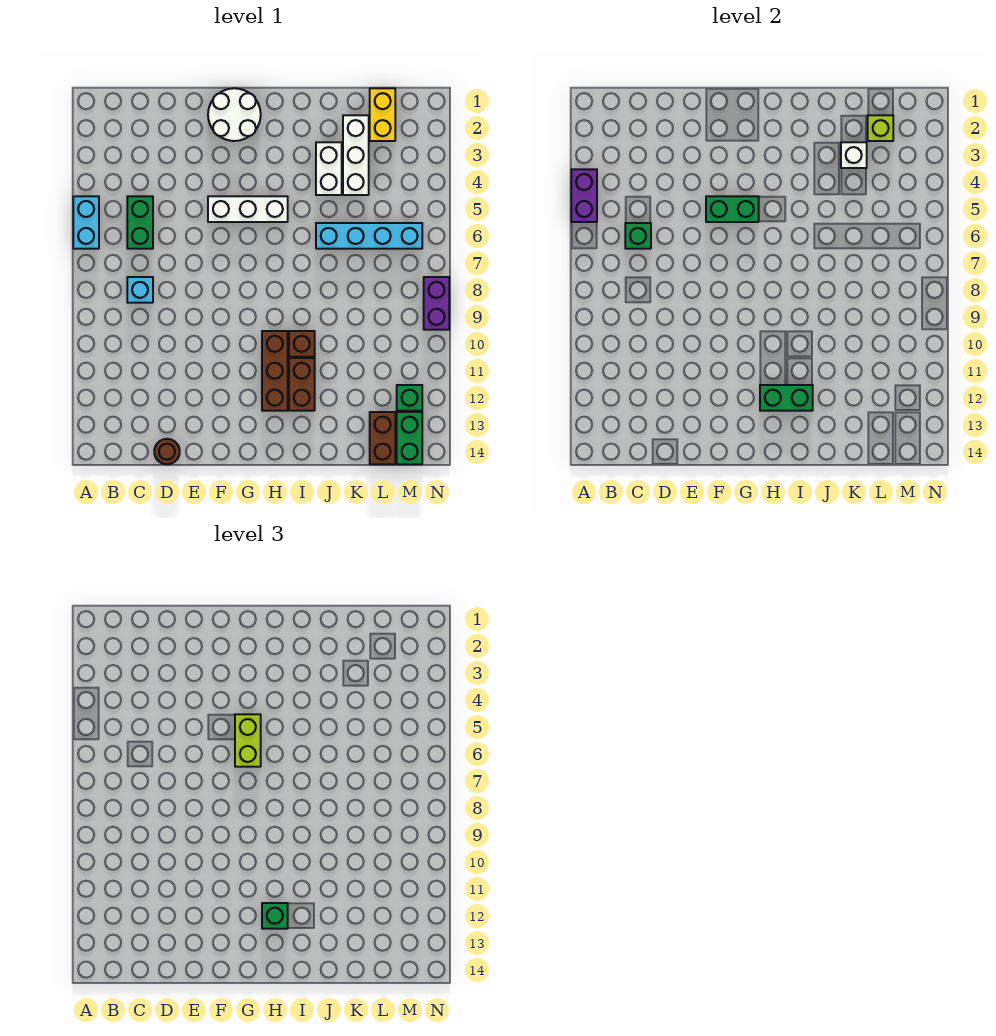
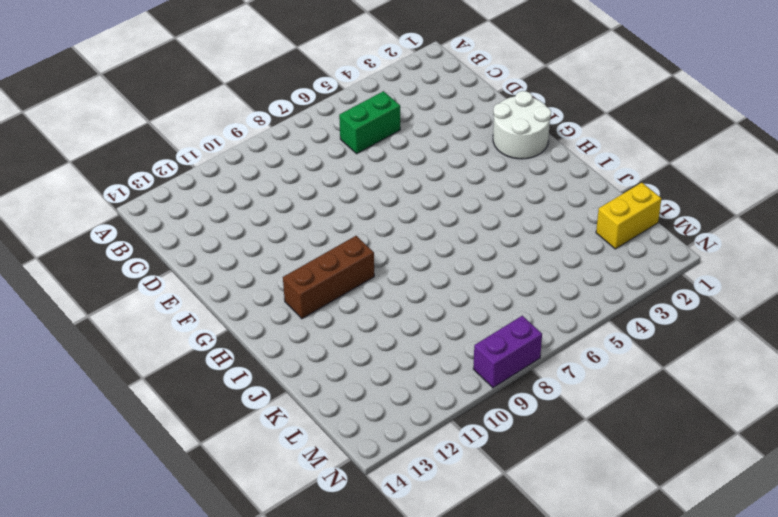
none -> cyan 1x2 brick [73,196,99,249]
none -> cyan 1x1 brick [127,277,153,303]
none -> brown 1x1 round brick [154,439,180,464]

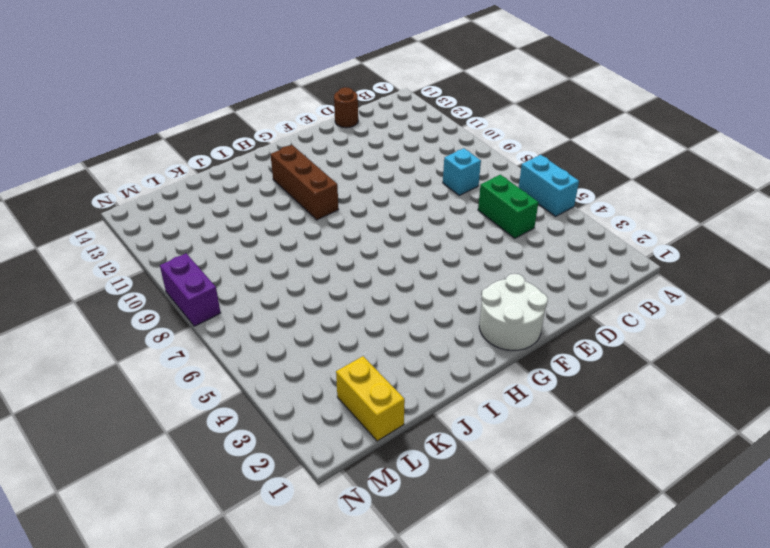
none -> white 1x3 brick [208,196,288,222]
none -> brown 1x1 brick [289,331,315,357]
none -> brown 1x2 brick [289,358,315,411]

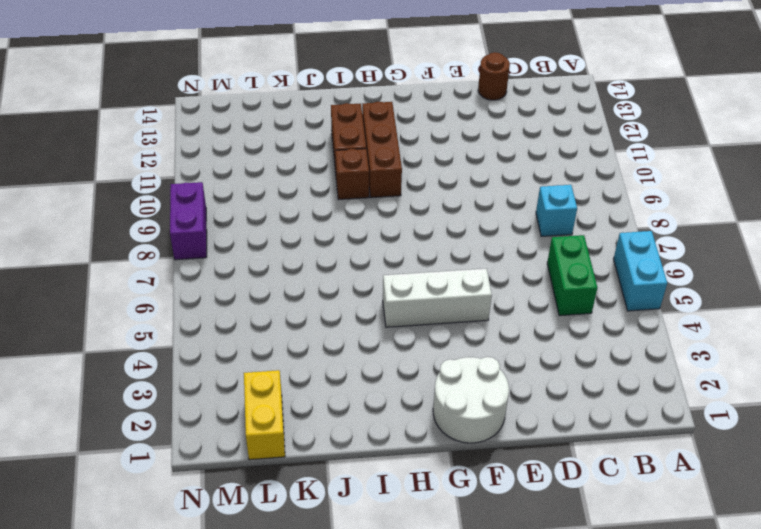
none -> white 1x2 brick [316,142,342,195]
none -> cyan 1x4 brick [316,223,422,249]
none -> white 1x3 brick [343,115,369,195]

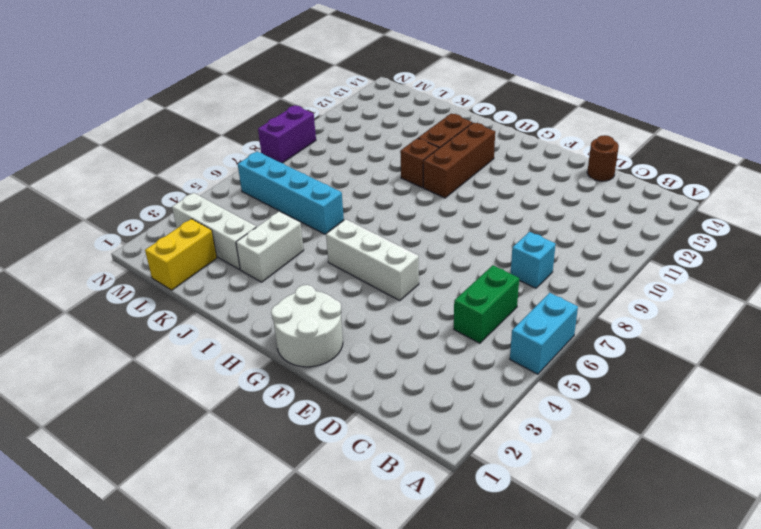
white 1x3 brick [172,193,256,270] -> white 1x3 brick turned to [343,115,369,195]
none -> brown 1x2 brick [370,412,395,464]
none -> green 1x1 brick [397,385,422,411]
none -> green 1x2 brick [397,412,422,464]

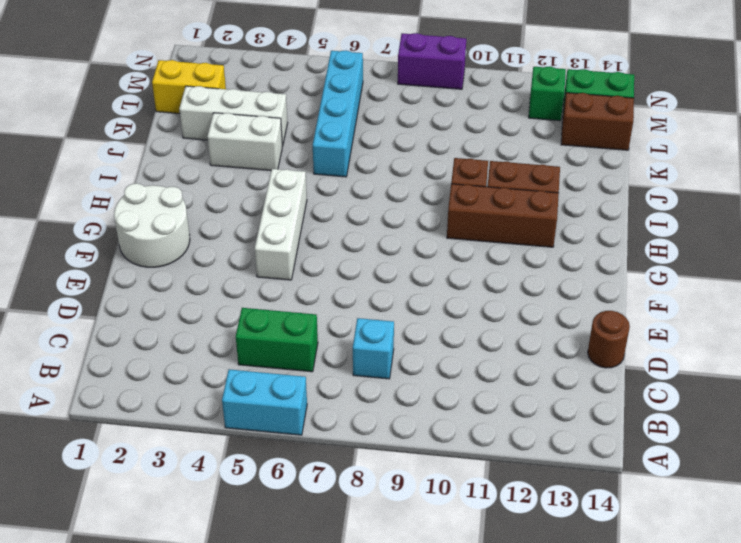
none -> purple 1x2 brick [571,169,597,222]
none -> green 1x1 brick [625,223,651,249]
none -> green 1x2 brick [706,196,759,222]

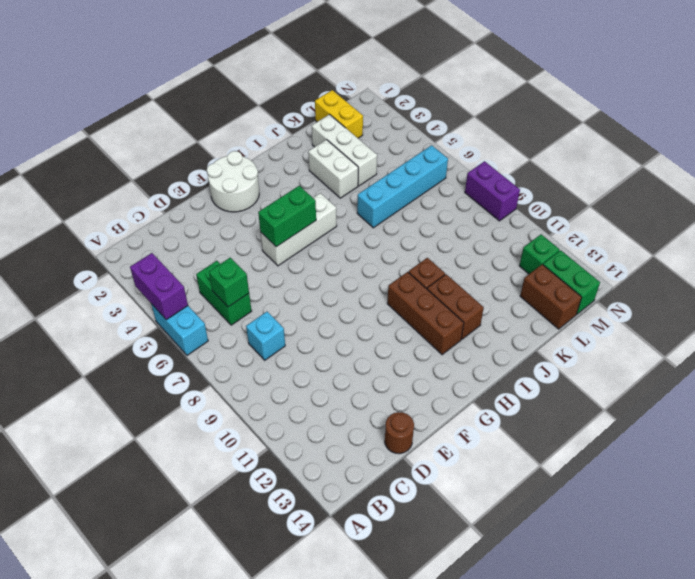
none -> green 1x2 brick [760,385,813,411]
none -> white 1x1 brick [841,142,867,168]
none -> lime 1x1 brick [868,115,893,141]

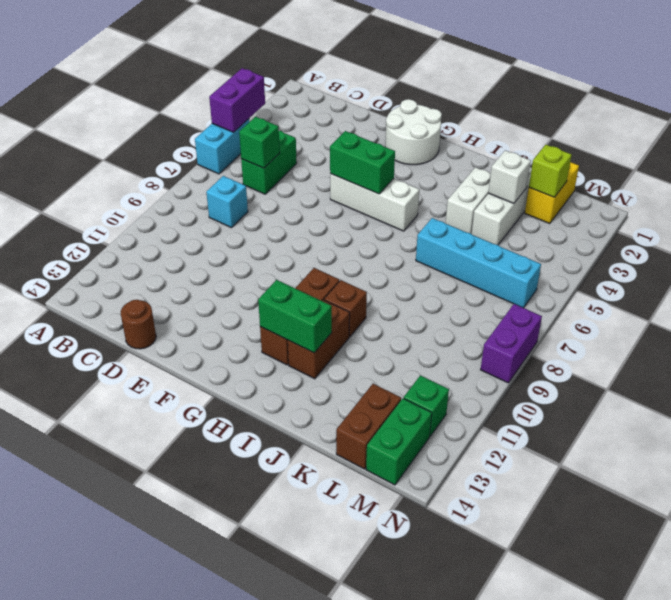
none -> lime 1x2 brick [235,714,261,767]
none -> green 1x1 brick [262,903,288,929]

